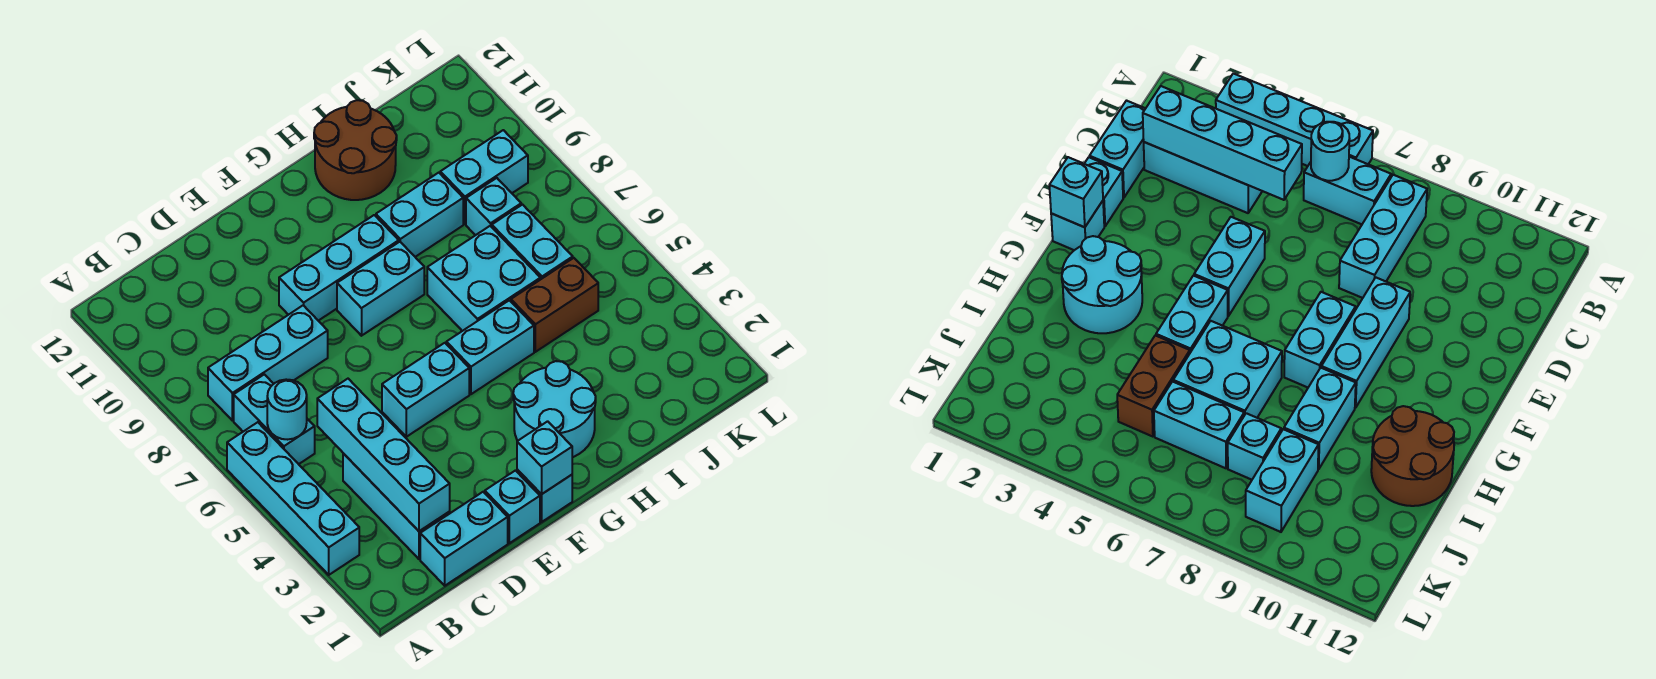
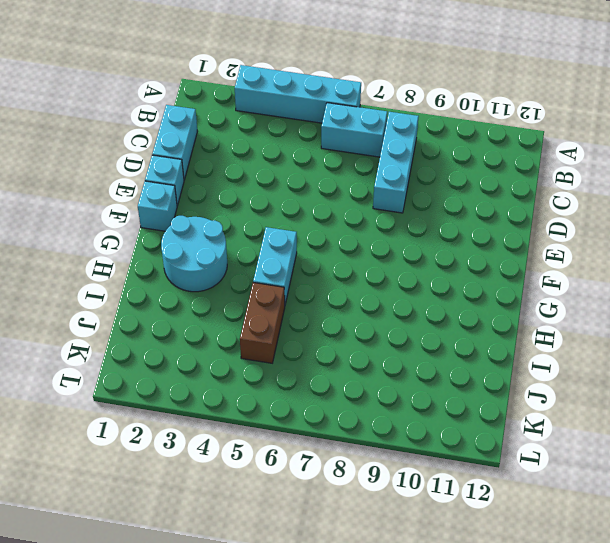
none -> cyan 1x3 brick [343,453,450,559]
none -> cyan 1x2 brick [382,343,469,437]
none -> cyan 1x3 brick [279,215,399,321]

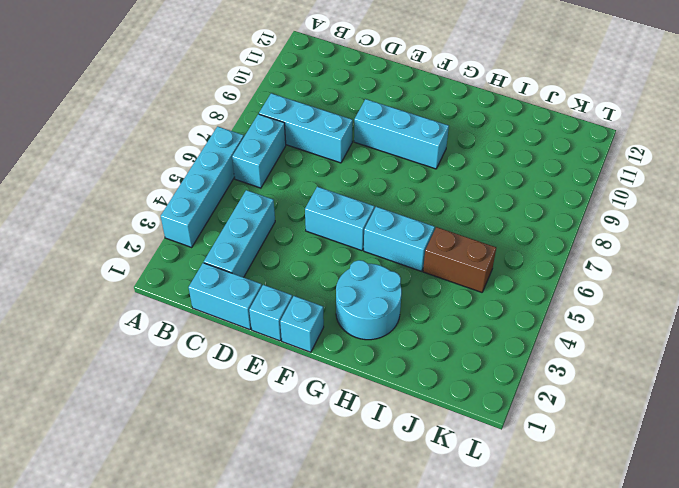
none -> cyan 1x2 brick [337,242,424,336]
none -> cyan 2x2 brick [427,226,540,331]
none -> cyan 1x2 brick [376,173,463,257]

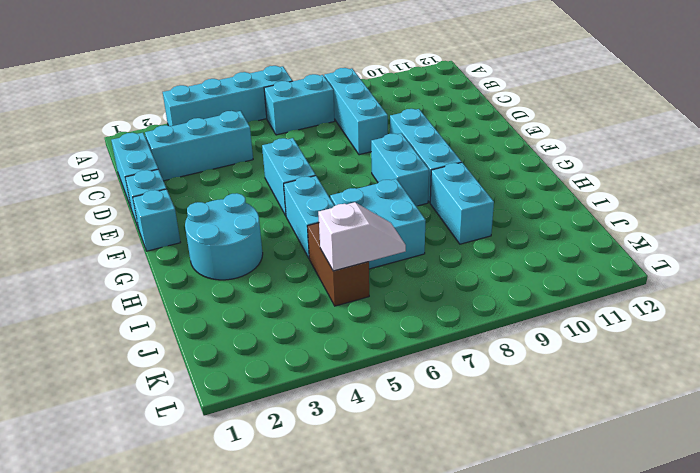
white 1x2 slope [318,202,406,271] -> none
none -> brown 2x2 round brick [314,100,397,200]
none -> cyan 1x2 brick [492,205,573,280]
none -> cyan 1x1 brick [466,178,521,235]

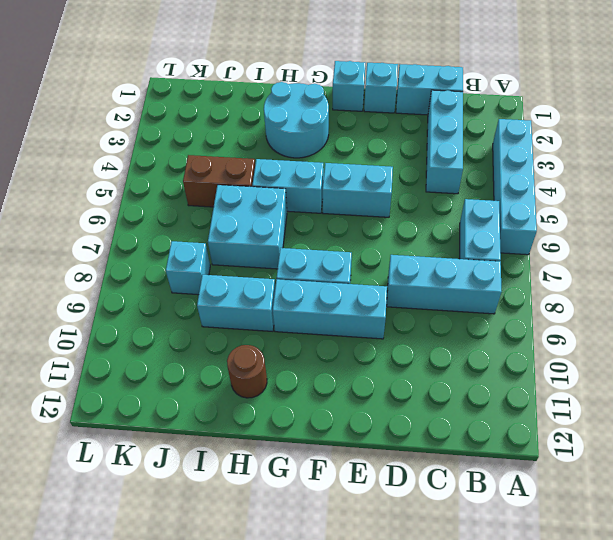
brown 1x1 round brick [227,345,267,398] -> brown 2x2 round brick [314,100,397,200]
none -> cyan 1x2 brick [492,205,573,280]
none -> cyan 1x2 brick [440,130,528,224]
none -> cyan 1x1 round brick [267,380,307,440]

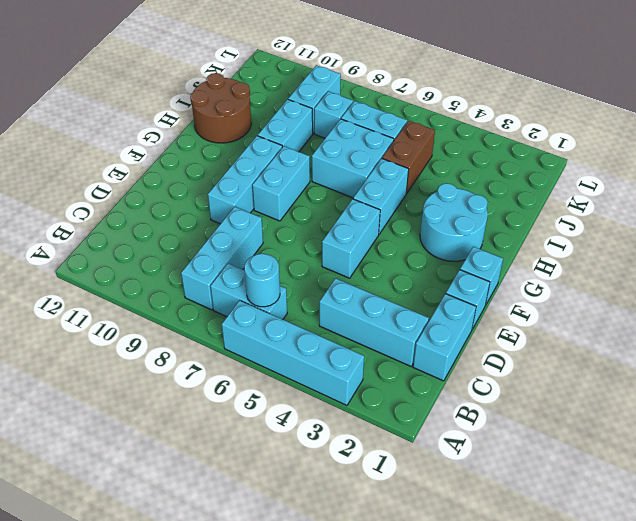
none -> cyan 1x4 brick [317,379,450,531]
none -> cyan 1x1 brick [517,421,572,494]

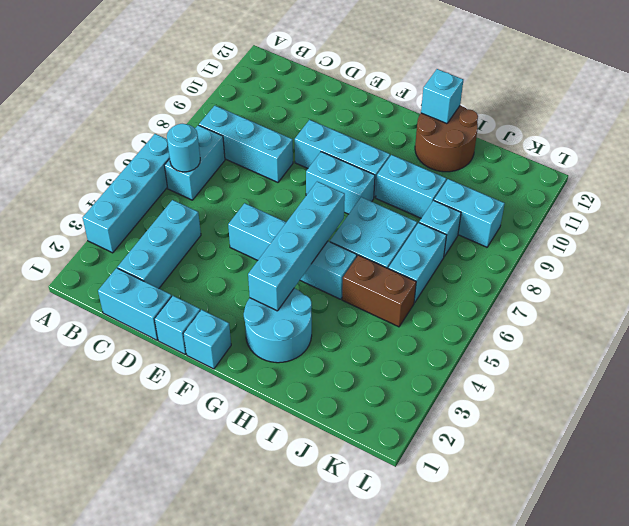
cyan 1x4 brick [248,182,345,311] -> cyan 1x4 brick moved to [317,379,450,531]
cyan 1x1 brick [421,69,463,124] -> cyan 1x1 brick moved to [517,421,572,494]

